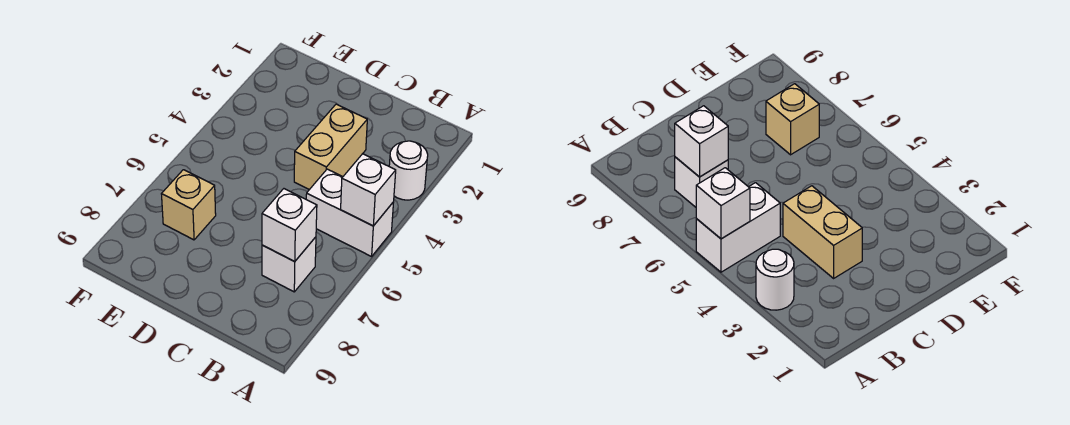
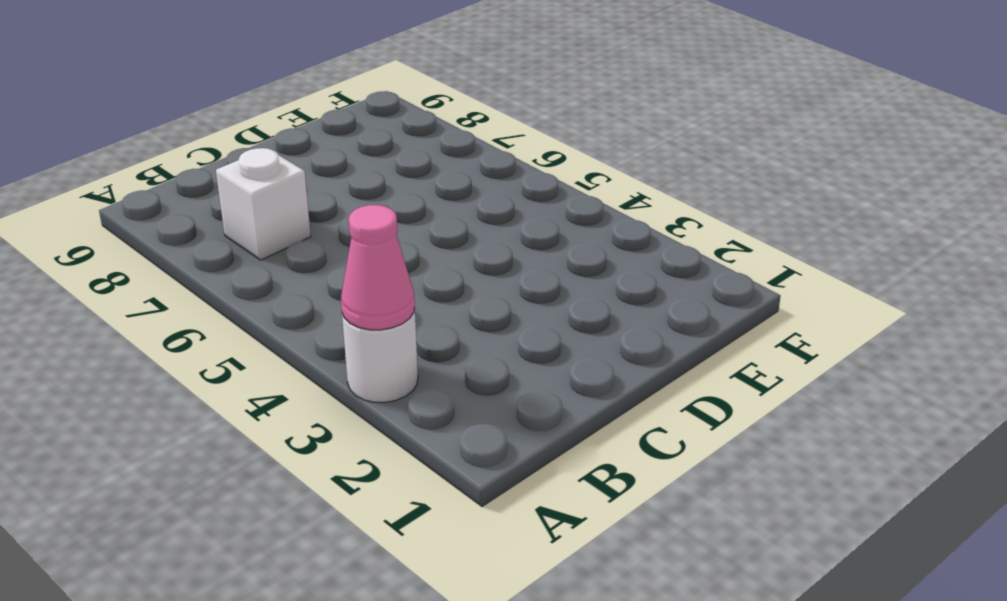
pink 1x1 cone [341,205,415,330] -> none
none -> white 1x2 brick [306,169,394,257]
none -> tan 1x2 brick [294,104,367,190]

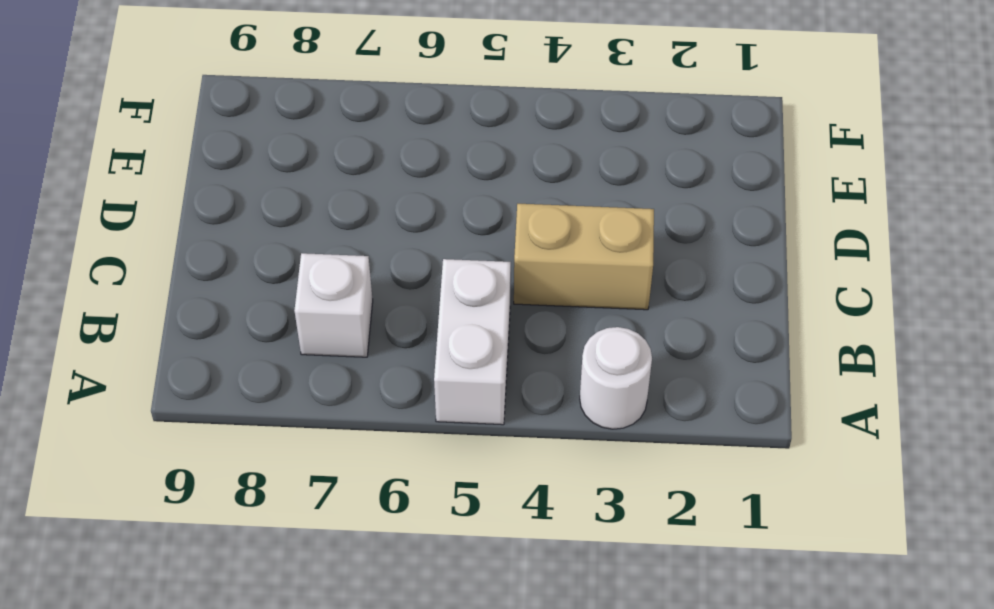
none -> tan 1x1 brick [162,170,216,240]
none -> white 1x1 brick [341,154,396,226]

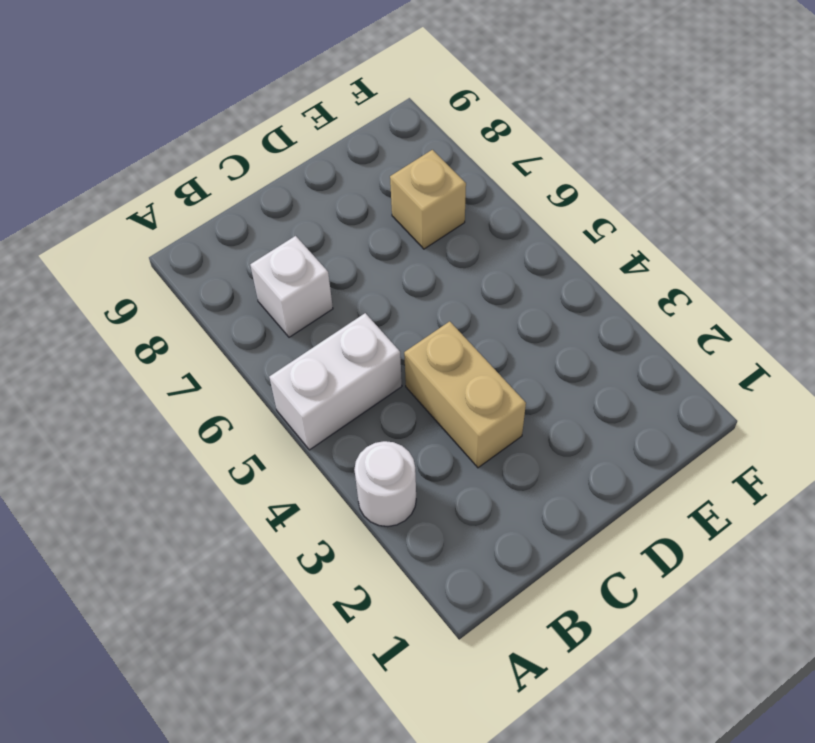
none -> white 1x1 brick [341,154,396,226]
none -> white 1x1 brick [262,189,317,262]

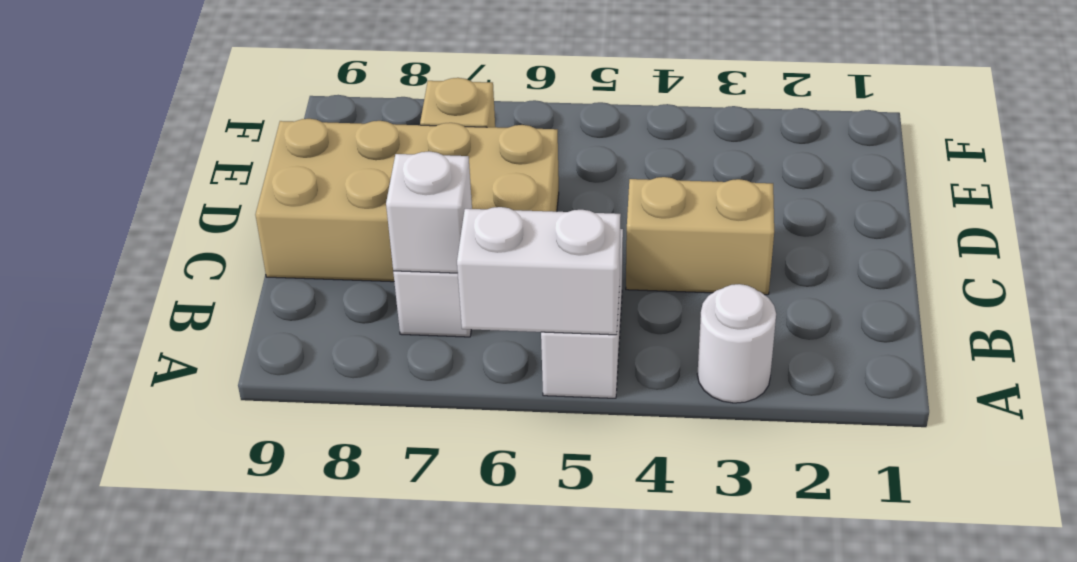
white 1x2 brick [457,207,621,335] -> white 1x1 brick [341,154,396,226]
tan 2x4 brick [255,119,559,282] -> none

